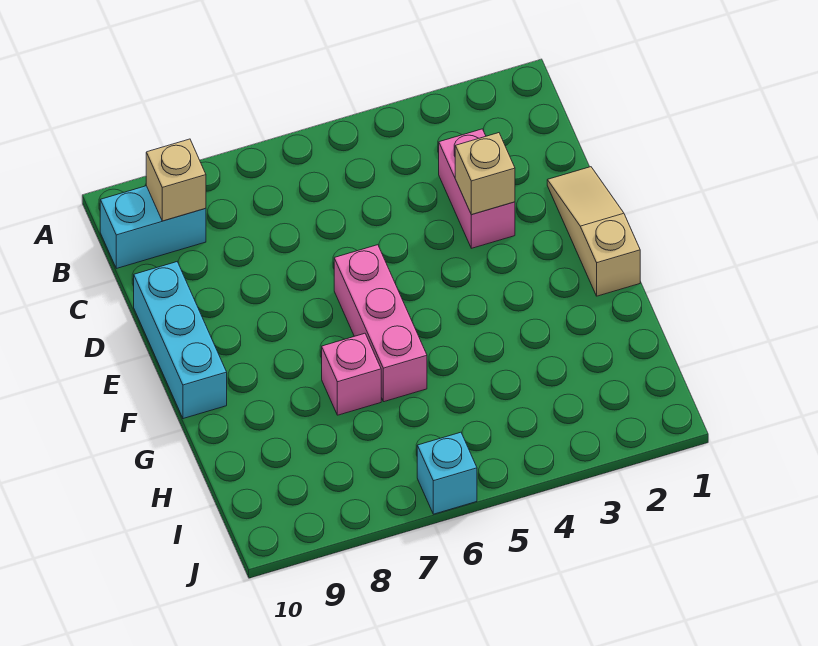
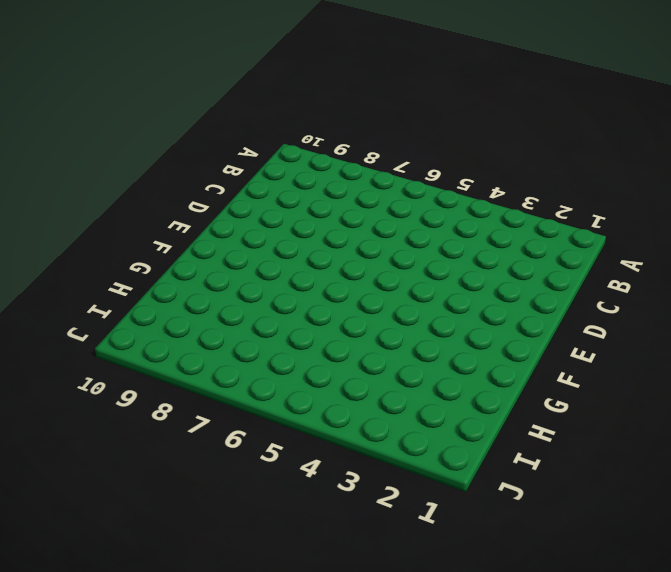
none -> cyan 1x2 brick [100,186,206,268]
none -> pink 1x2 brick [439,129,515,248]

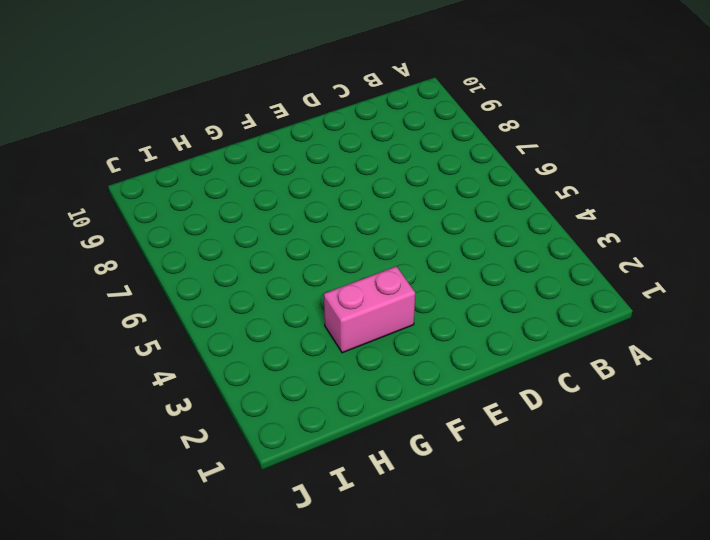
pink 1x2 brick [324,266,415,353] -> pink 1x2 brick moved to [439,129,515,248]
none -> cyan 1x2 brick [100,186,206,268]
none -> tan 1x3 slope [547,167,640,296]

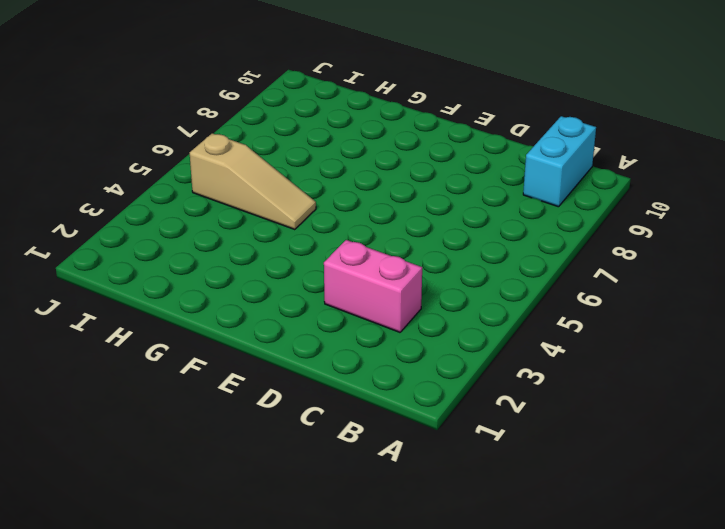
tan 1x3 slope [190,133,316,230] -> tan 1x3 slope moved to [547,167,640,296]
none -> cyan 1x3 brick [134,262,227,419]
none -> pink 1x3 brick [334,245,427,402]

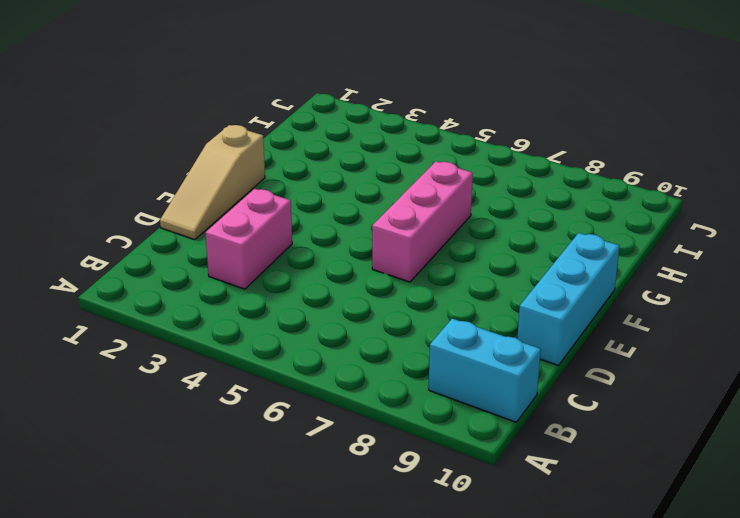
none -> pink 1x1 brick [322,333,381,415]
none -> cyan 1x1 brick [417,432,477,514]

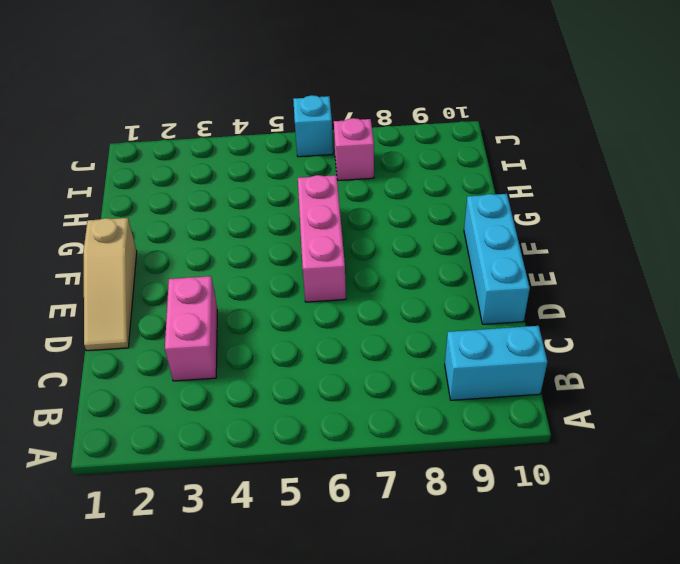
pink 1x1 brick [334,118,374,181] -> pink 1x1 brick moved to [322,333,381,415]
none -> tan 1x1 brick [146,139,206,221]
none -> tan 1x1 brick [455,133,515,215]

